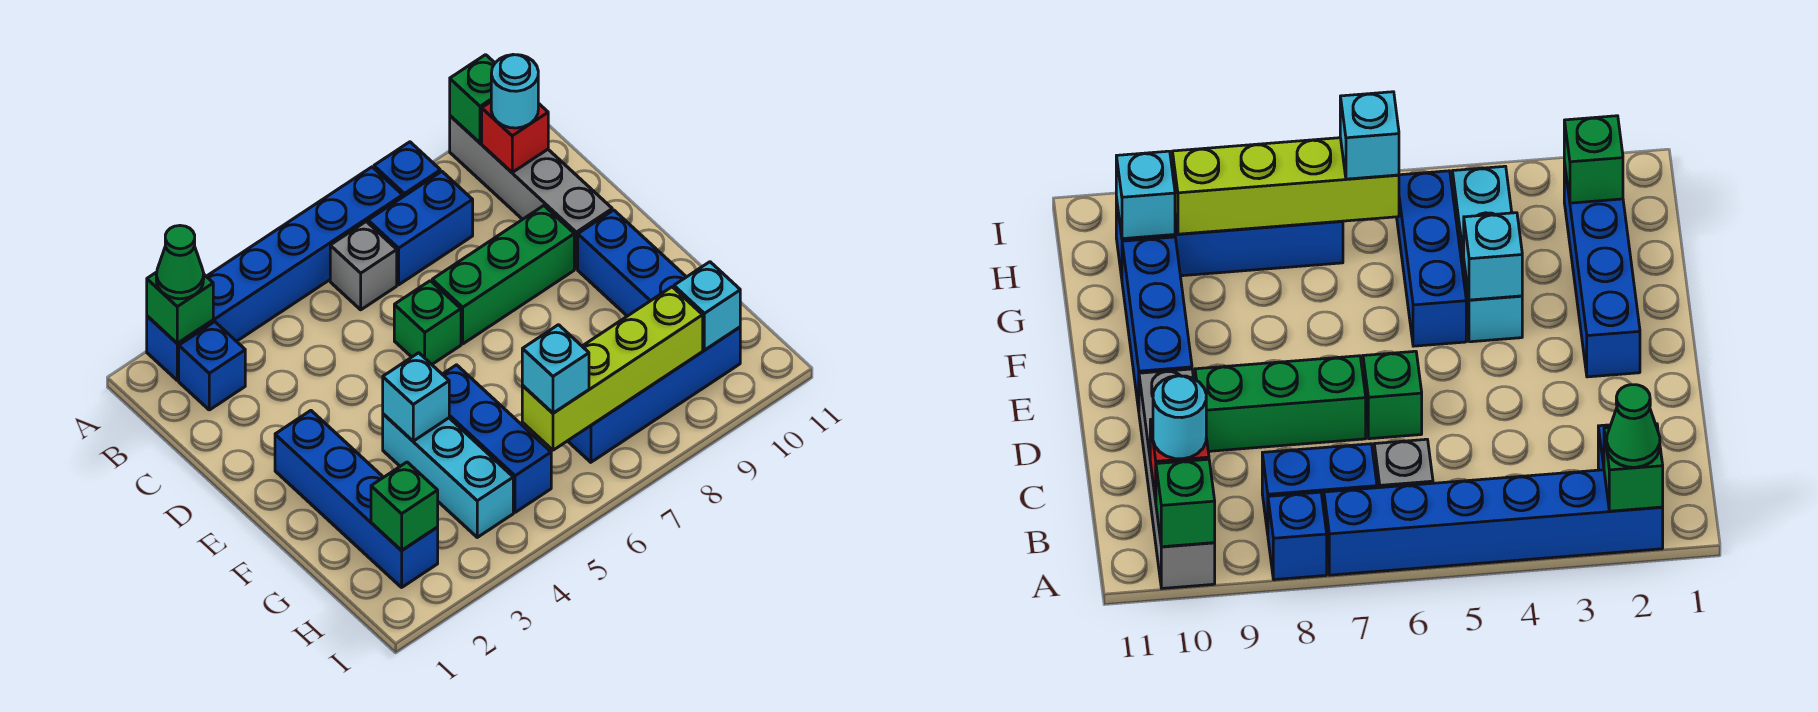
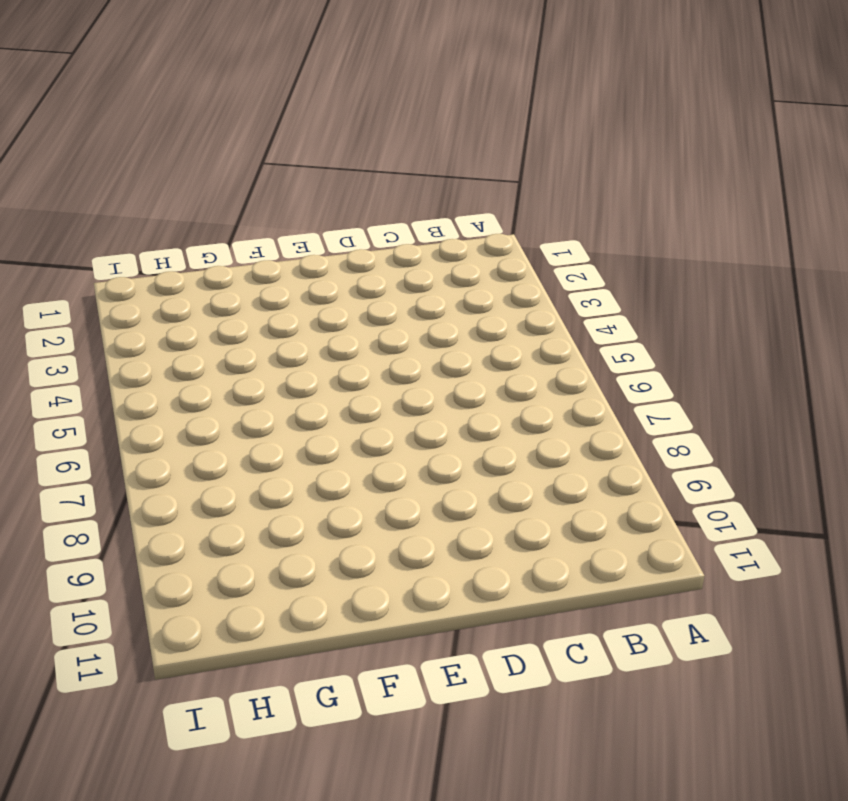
none -> blue 1x6 brick [147,167,403,380]
none -> blue 1x1 brick [374,142,440,197]
none -> grey 1x4 brick [450,116,612,269]

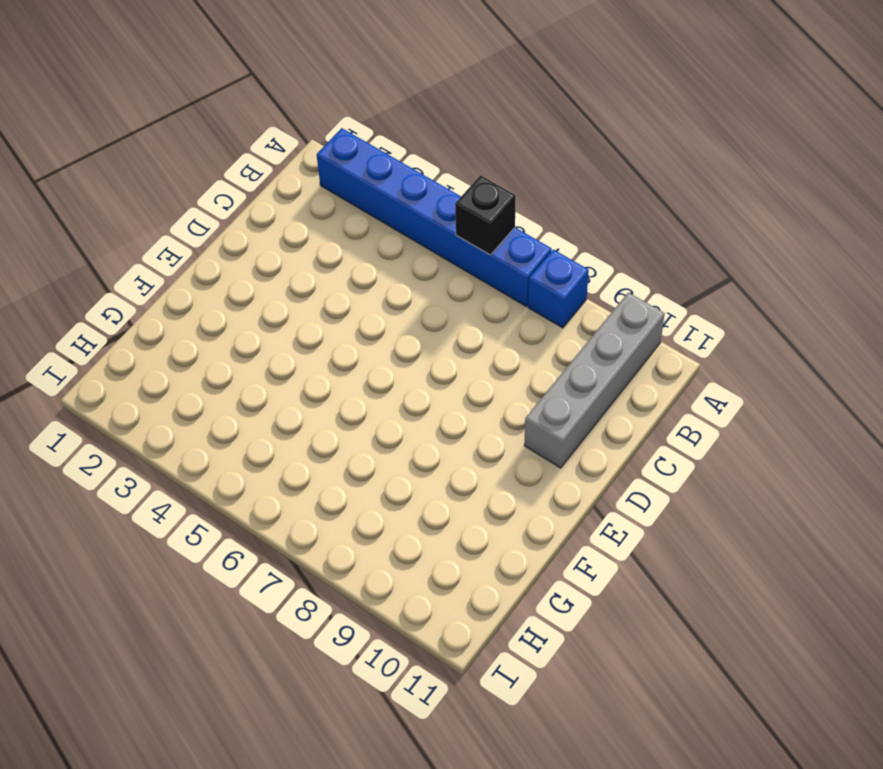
black 1x1 brick [455,175,516,255] -> none
none -> blue 1x1 brick [179,322,245,410]
none -> grey 1x1 brick [330,222,397,310]
none -> blue 1x2 brick [368,172,473,285]

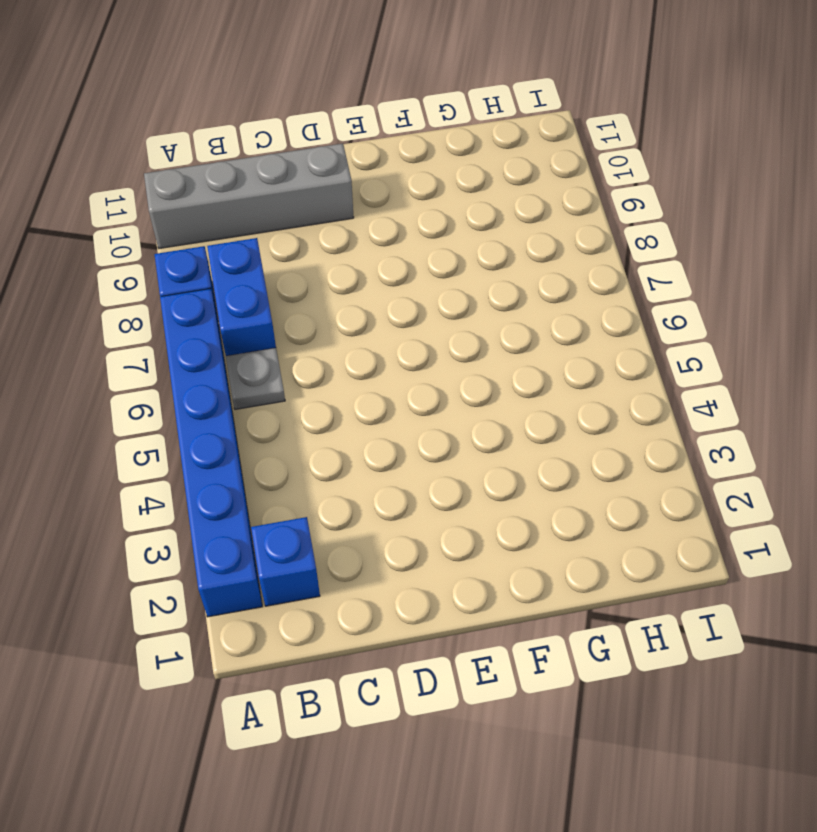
grey 1x1 plate [226,348,285,409] -> grey 1x1 brick [330,222,397,310]
none -> green 1x1 brick [394,281,461,364]
none -> green 1x3 brick [432,206,574,344]
none -> blue 1x4 brick [275,411,438,587]

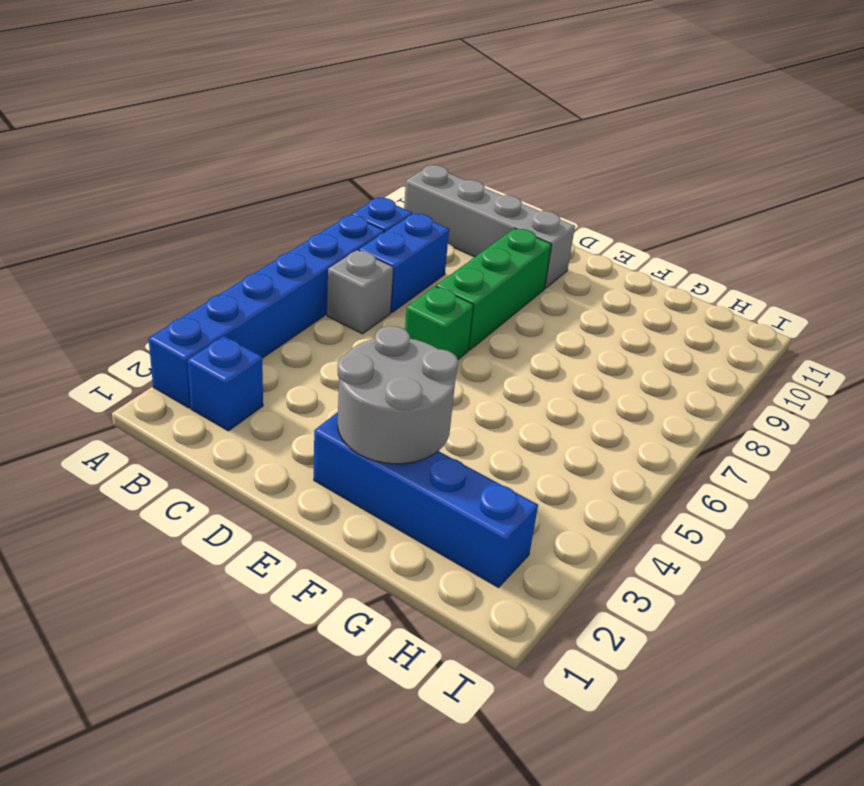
grey 2x2 round brick [338,326,458,464] -> none
none -> blue 1x3 brick [578,210,686,316]
none -> cyan 1x3 brick [383,414,513,537]
none -> blue 1x3 brick [442,365,551,512]

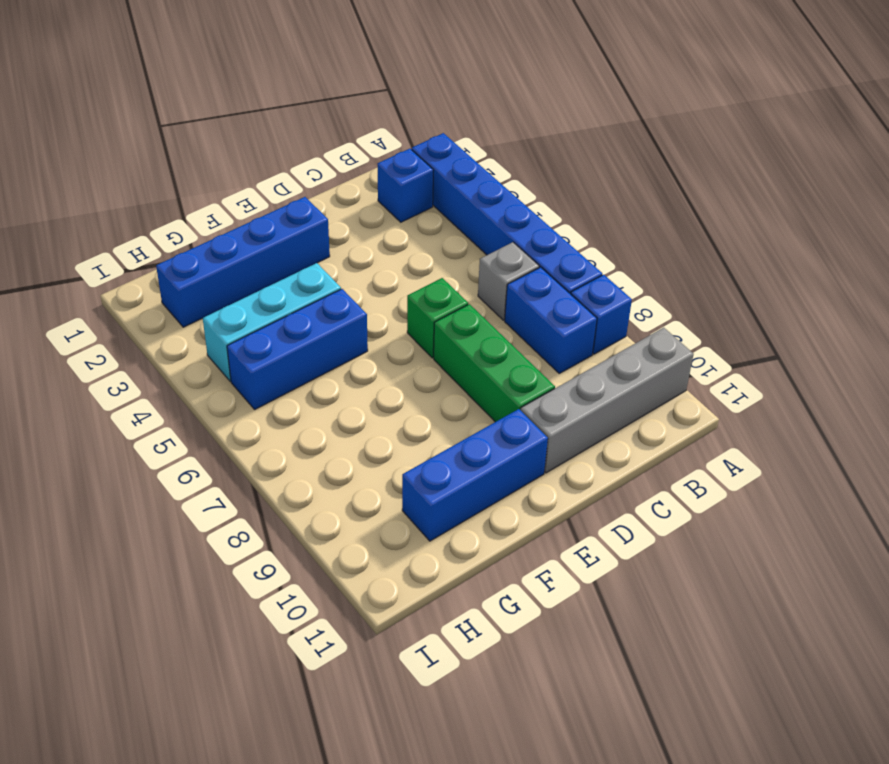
none -> blue 1x4 brick [568,327,740,462]
none -> green 1x1 brick [147,272,213,343]
none -> green 1x1 brick [450,55,495,143]

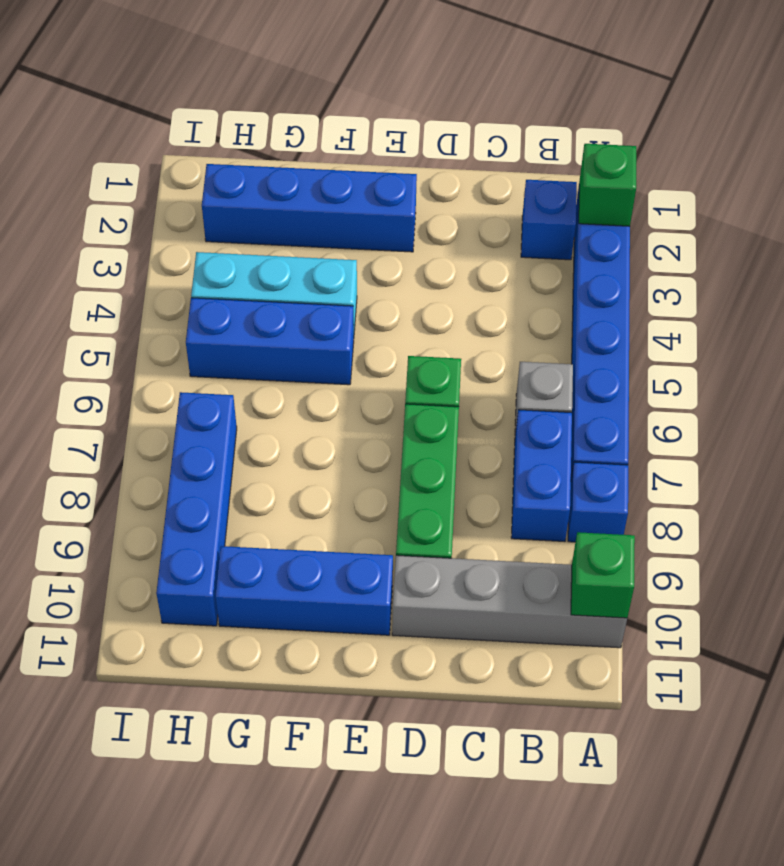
none -> red 1x1 brick [482,102,548,172]
none -> cyan 1x1 brick [383,353,449,441]
none -> green 1x1 brick [371,462,438,550]

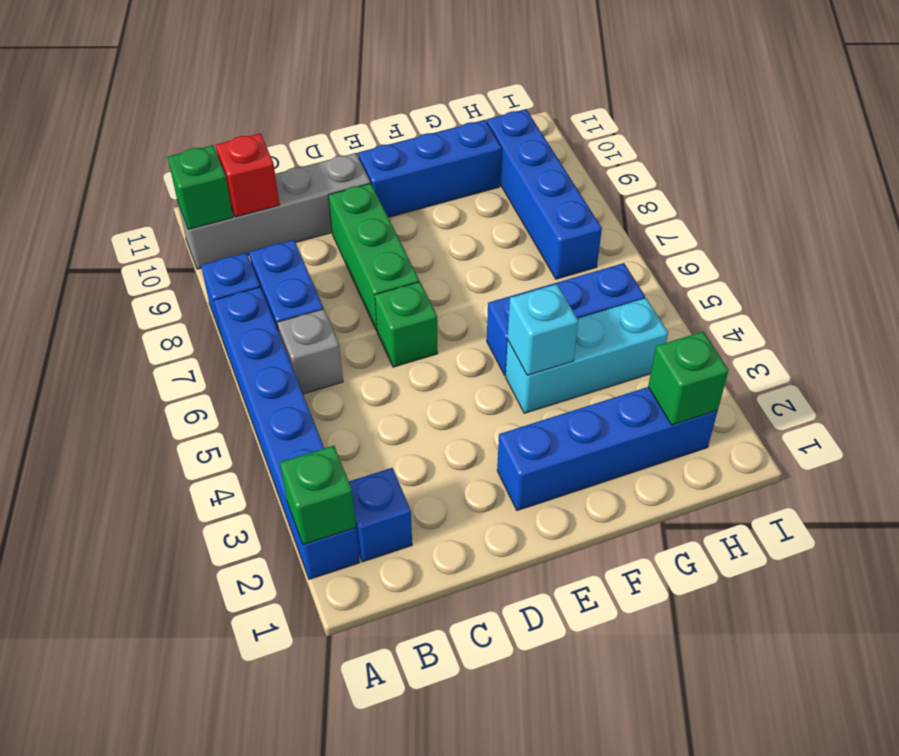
none -> lime 1x4 brick [522,287,703,450]
none -> cyan 1x1 brick [674,262,740,350]
none -> green 1x1 cone [156,226,204,299]

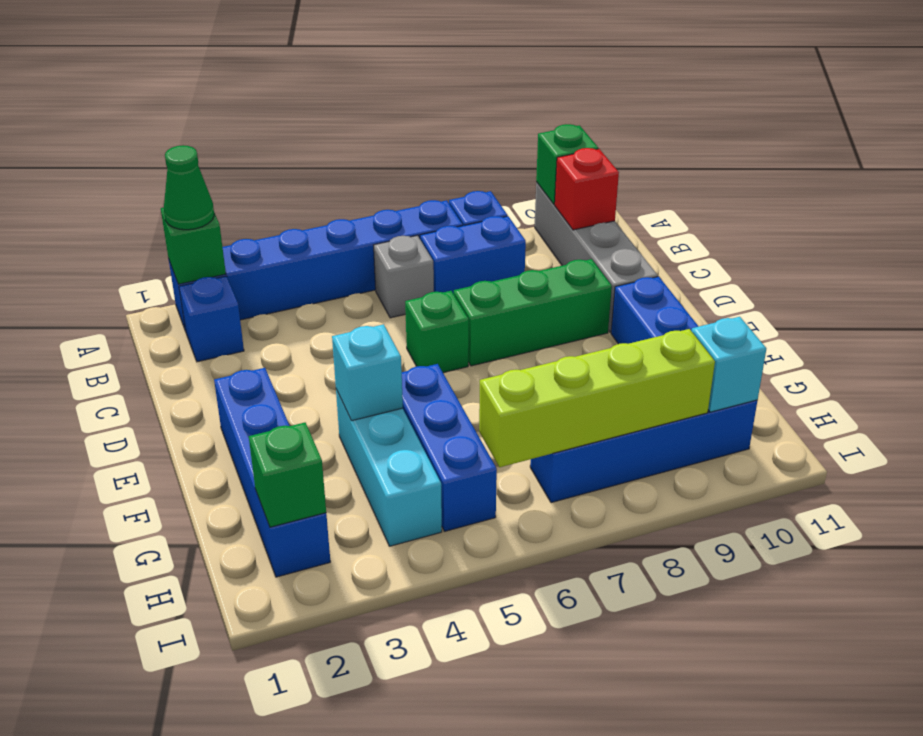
none -> cyan 1x1 round brick [491,55,538,128]
none -> cyan 1x1 brick [522,325,589,413]

